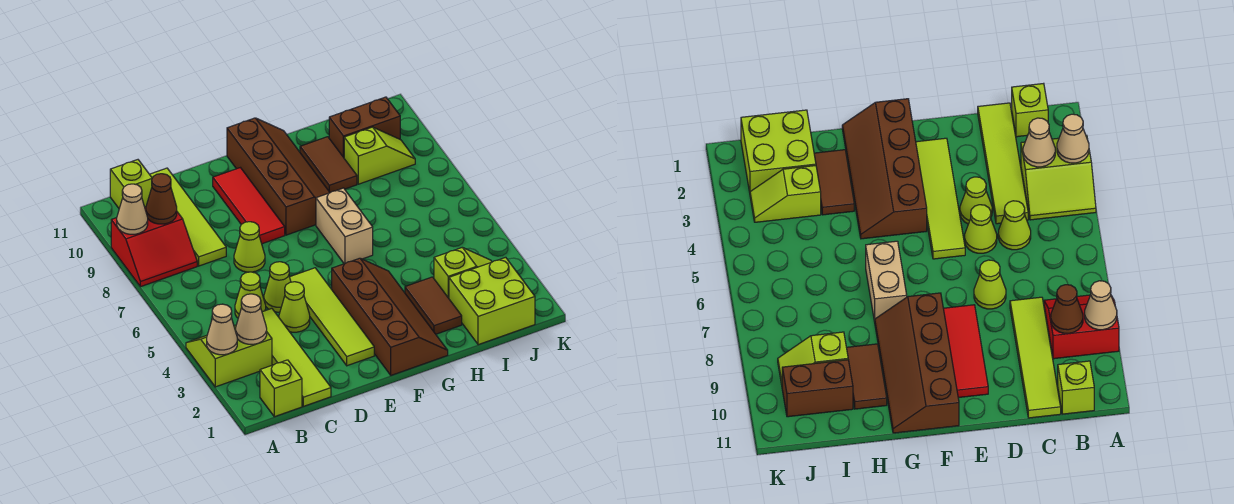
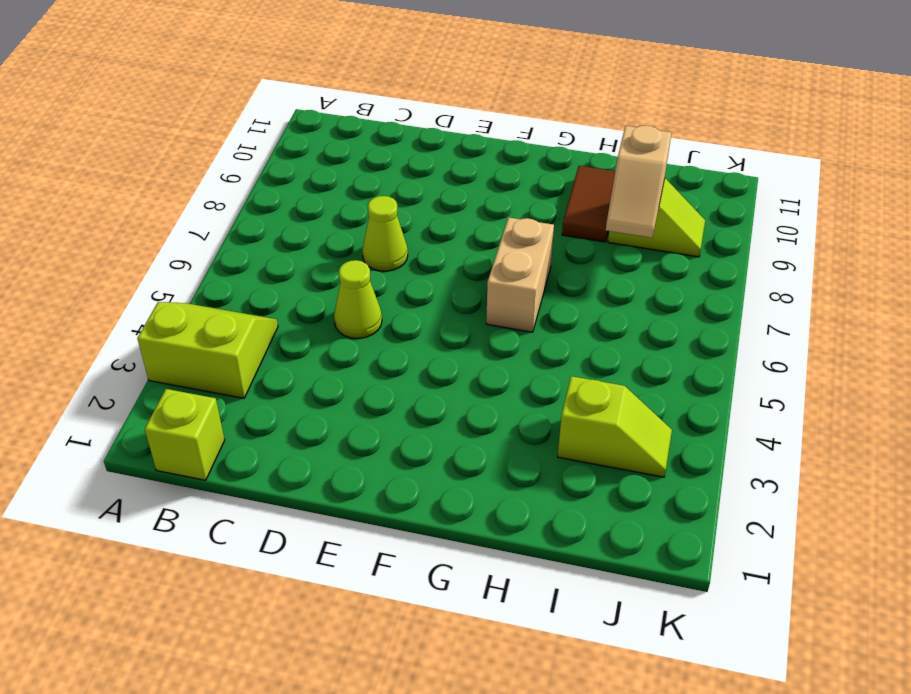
tan 1x2 slope [606,126,671,238] -> none
none -> red 2x2 slope [111,207,197,287]
none -> lime 1x1 brick [110,160,152,208]
none -> lime 1x4 tile [262,308,331,406]

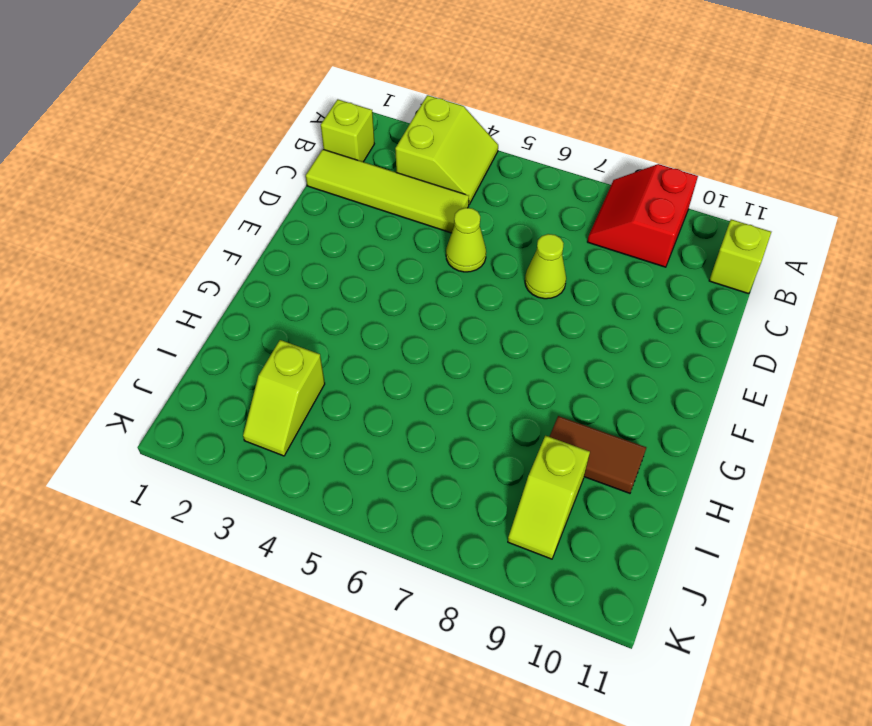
none -> lime 1x1 cone [235,272,266,318]
none -> lime 1x4 tile [150,168,226,266]
none -> lime 1x1 cone [279,282,310,332]

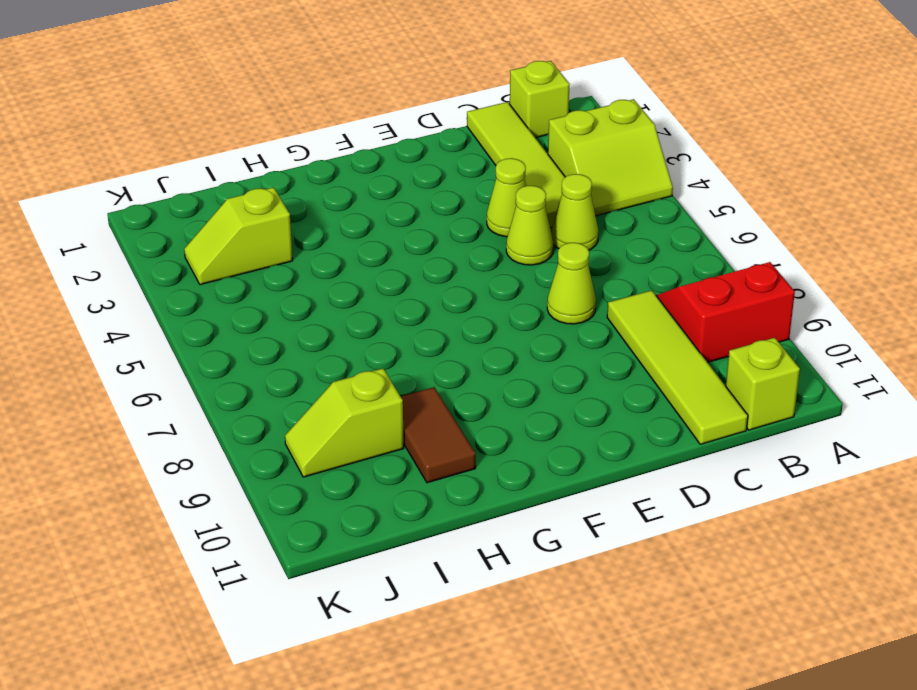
none -> lime 1x4 tile [290,268,374,366]
none -> red 1x3 tile [213,168,285,244]
none -> brown 2x4 slope [332,258,448,375]

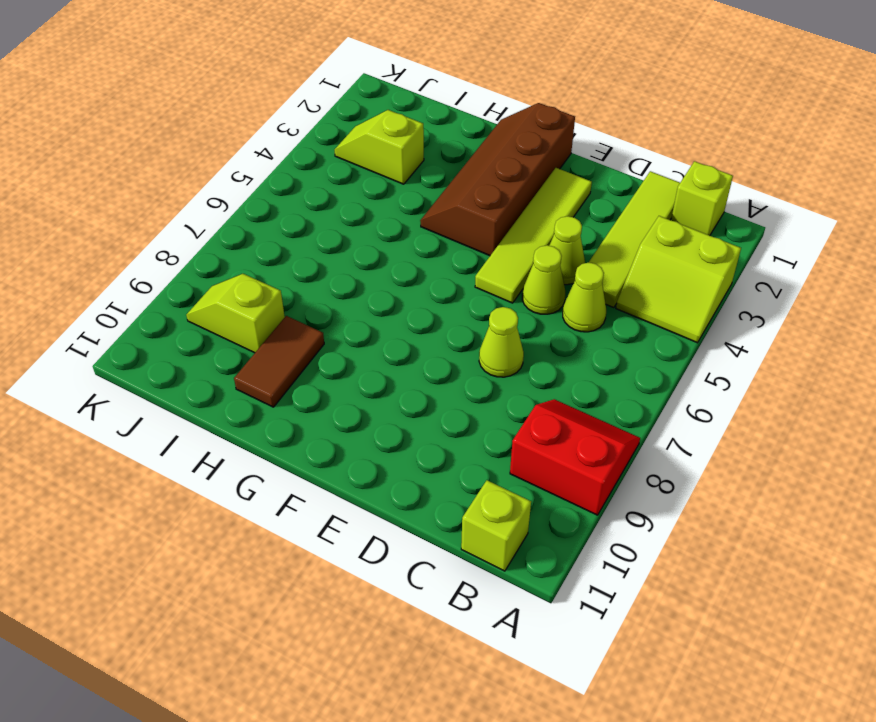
none -> lime 1x4 tile [150,168,226,266]
none -> red 1x3 tile [213,168,285,244]
none -> brown 2x4 slope [227,118,330,235]

